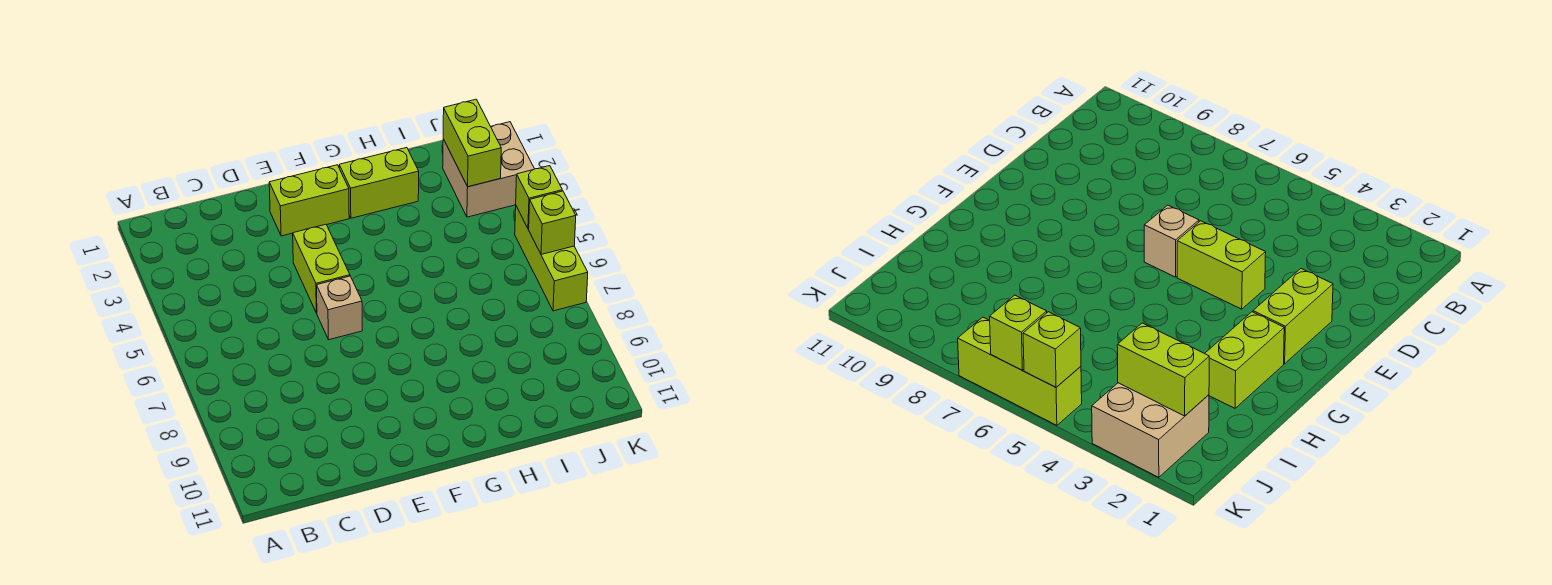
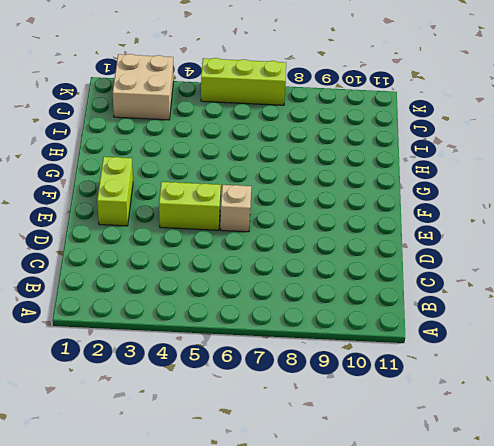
none -> lime 1x2 brick [339,148,419,218]
none -> lime 1x2 brick [443,99,501,187]

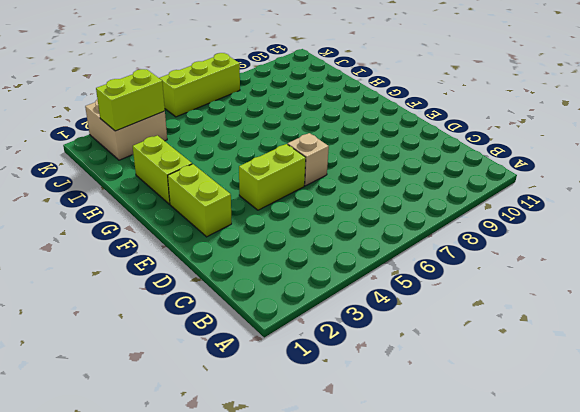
none -> lime 1x1 brick [516,166,562,229]
none -> lime 1x1 brick [529,191,576,255]

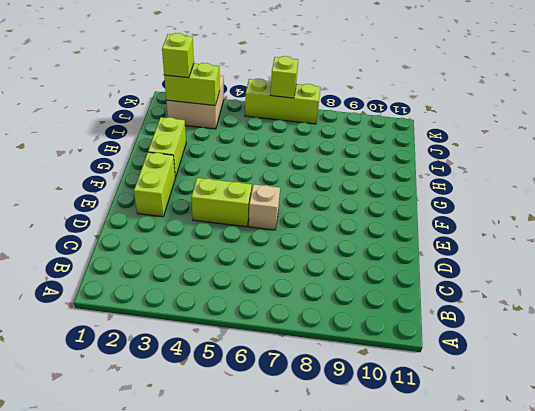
lime 1x1 brick [162,33,194,78] -> lime 1x1 brick moved to [516,166,562,229]

